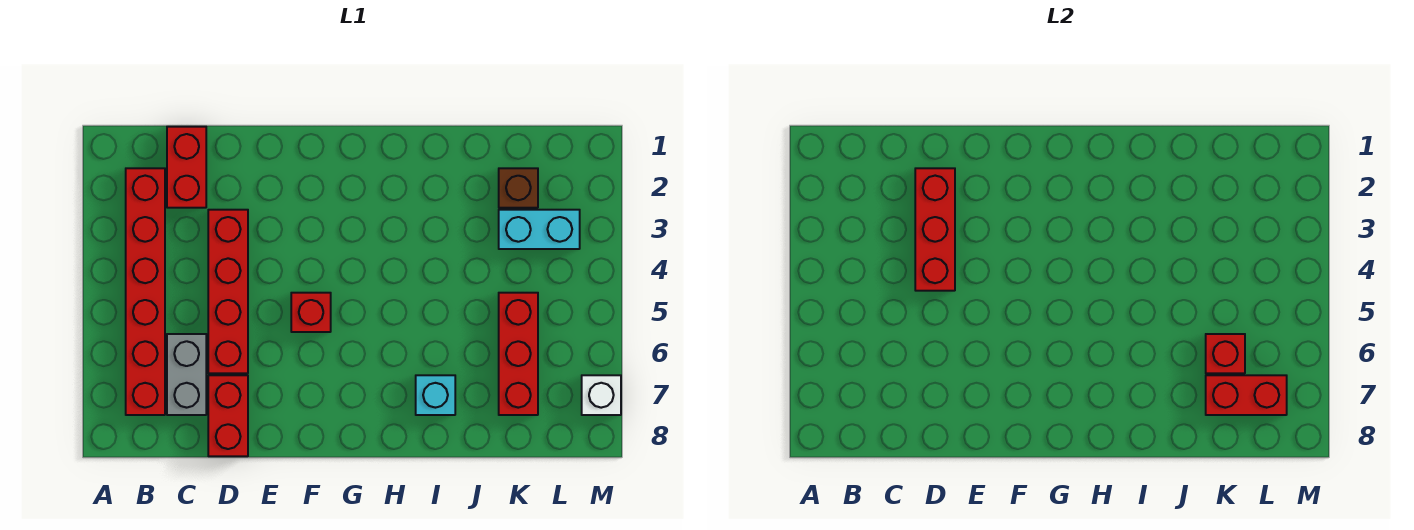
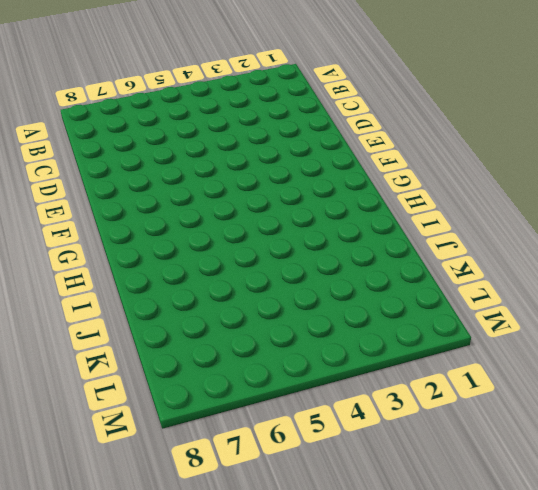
none -> red 1x6 brick [126,168,165,415]
none -> red 1x2 brick [167,127,206,208]
none -> grey 1x2 brick [167,334,206,415]

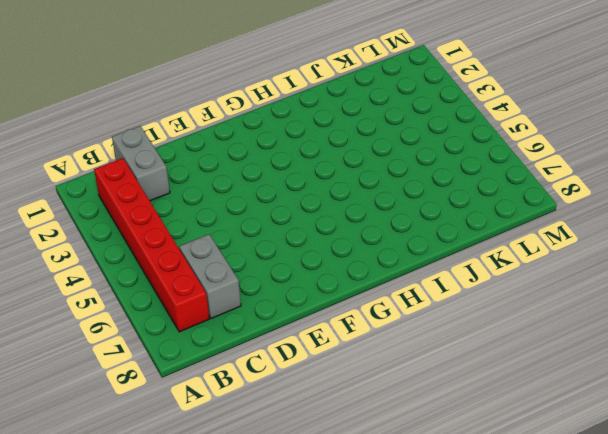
grey 1x2 brick [112,126,170,201] -> red 1x2 brick [167,127,206,208]
none -> red 1x4 brick [208,210,248,373]
none -> red 1x2 brick [208,375,248,456]
none -> red 1x1 brick [291,293,331,332]

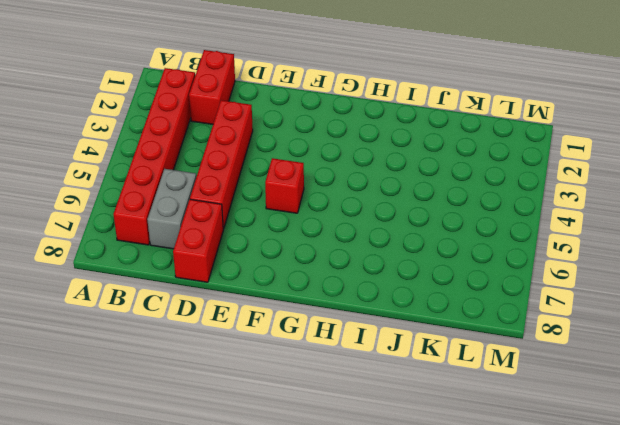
none -> cyan 1x1 brick [416,375,455,415]
none -> brown 1x1 brick [499,168,538,208]
none -> cyan 1x2 brick [499,210,580,249]

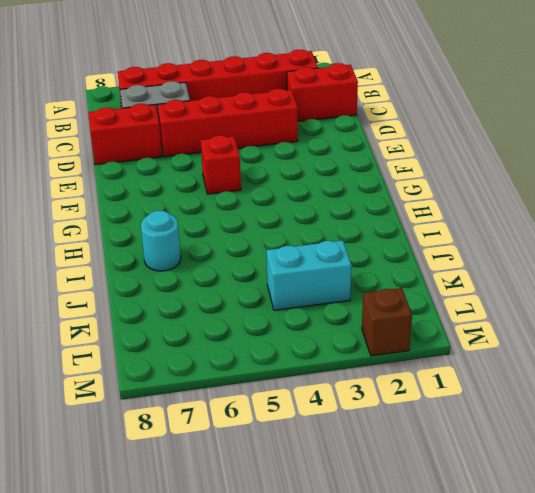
cyan 1x1 round brick [141,210,181,271] -> cyan 1x1 brick [416,375,455,415]
cyan 1x2 brick [267,240,352,310] -> cyan 1x2 brick turned to [499,210,580,249]
brown 1x1 brick [362,288,412,356] -> brown 1x1 brick moved to [499,168,538,208]
none -> red 1x3 brick [499,293,538,415]
none -> white 1x1 brick [582,375,621,415]
none -> red 1x3 brick [915,168,955,291]

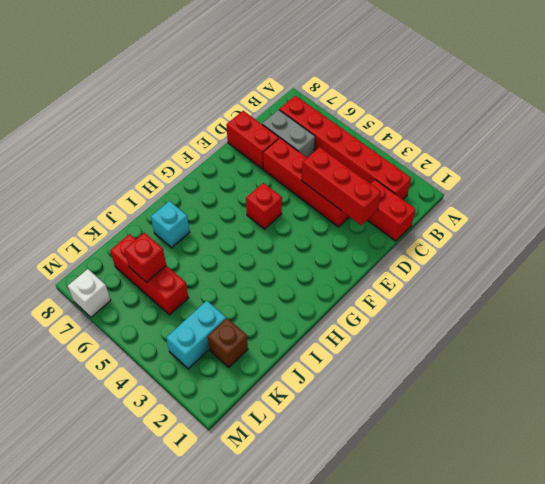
none -> red 1x2 brick [1206,375,1287,415]

